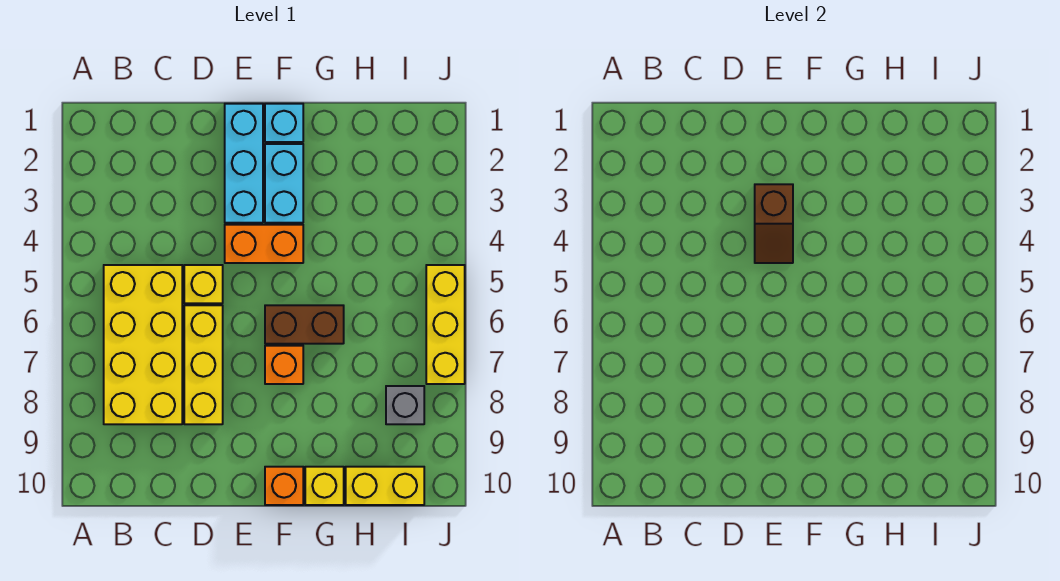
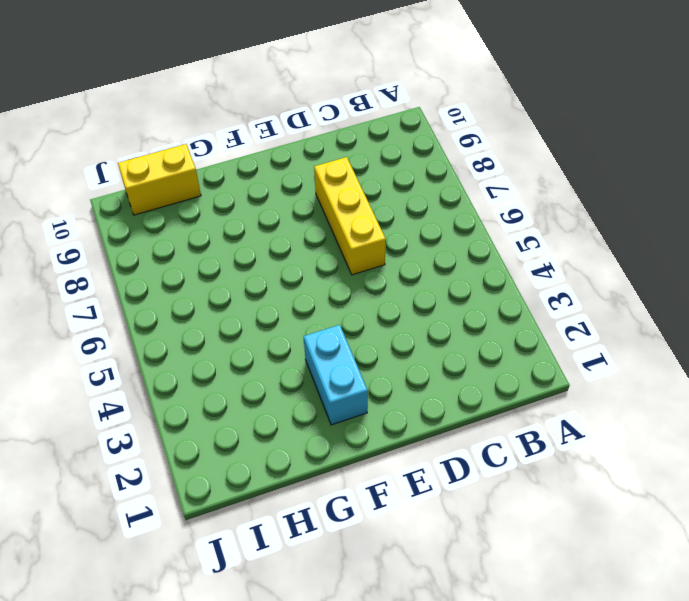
none -> yellow 2x4 brick [104,265,182,424]
none -> yellow 1x1 brick [184,265,223,303]
none -> cyan 1x3 brick [225,104,263,223]

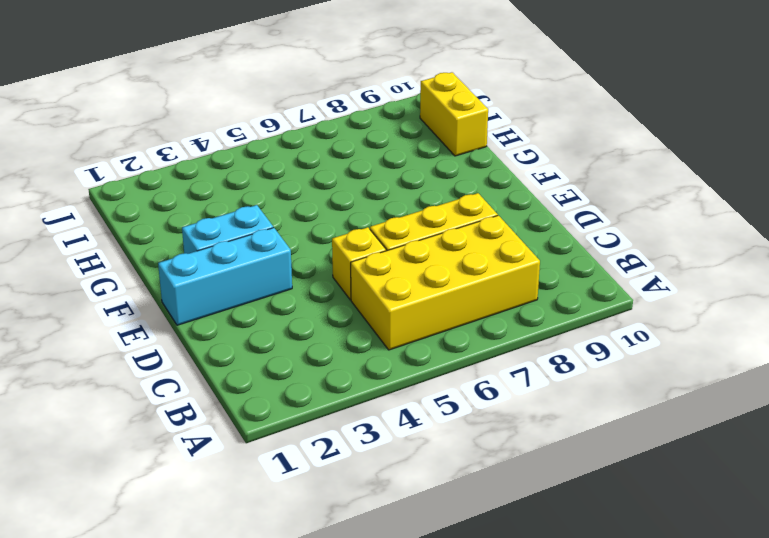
none -> orange 1x2 brick [225,225,303,263]
none -> cyan 1x1 brick [265,104,303,142]
none -> brown 1x2 brick [265,305,344,344]

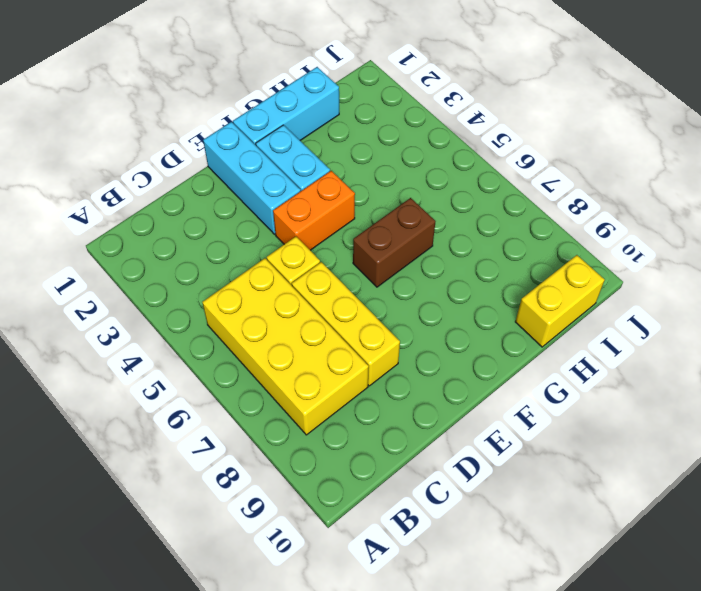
cyan 1x3 brick [233,67,339,145] -> cyan 1x1 brick [265,104,303,142]
none -> orange 1x1 brick [265,346,303,384]
none -> orange 1x1 brick [265,467,303,505]
none -> yellow 1x1 brick [305,467,344,505]

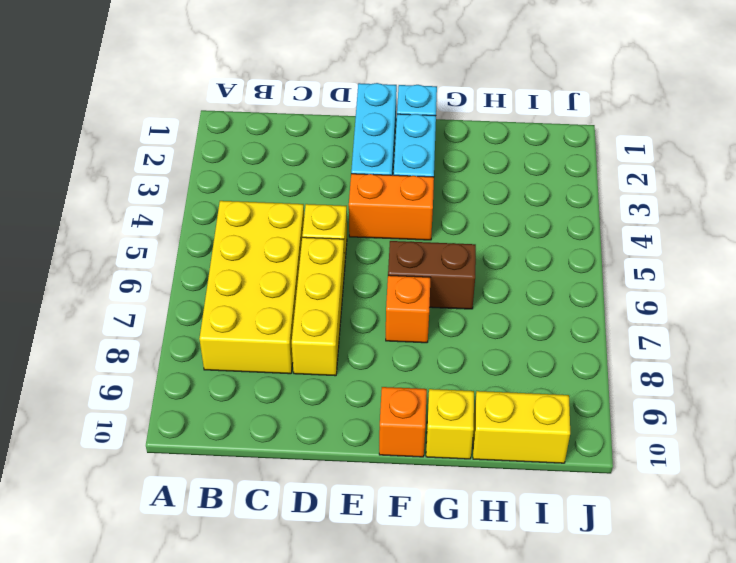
none -> grey 1x1 brick [386,386,424,424]
none -> yellow 1x3 brick [426,265,465,384]
none -> brown 1x2 slope [755,184,793,263]

